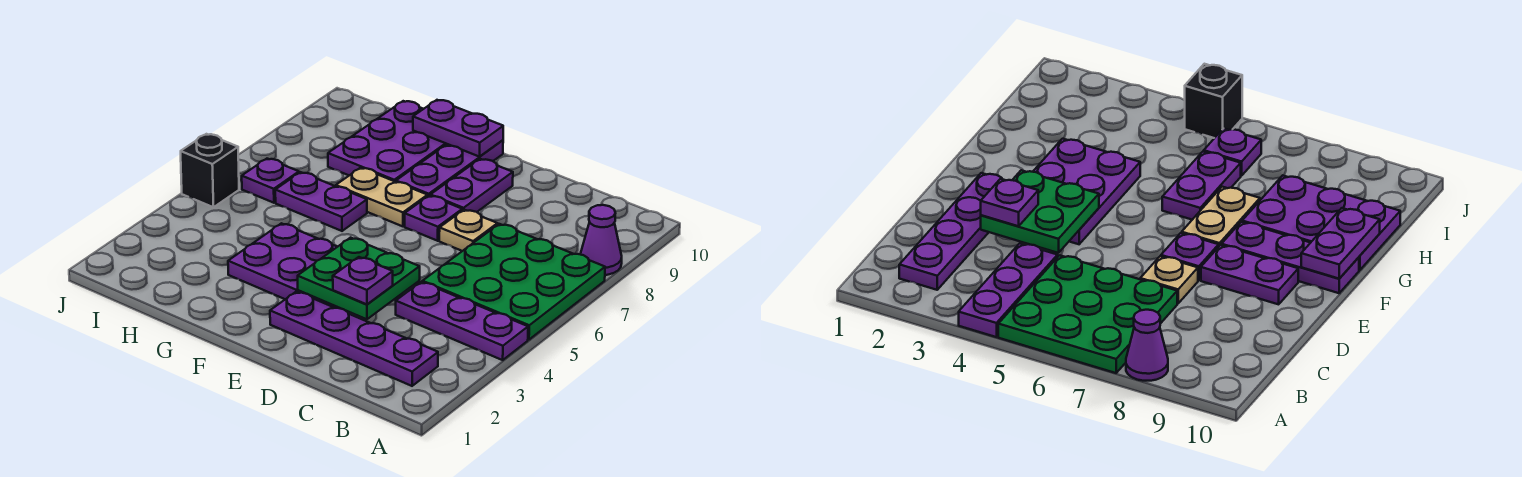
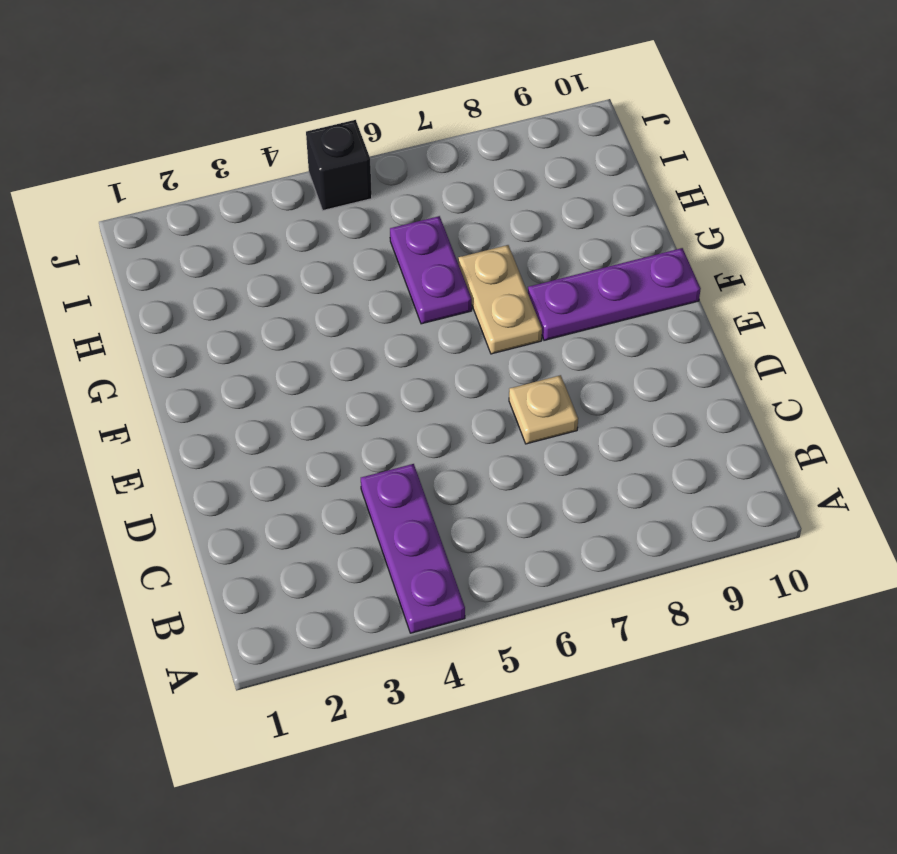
none -> green 3x3 plate [422,224,605,340]
none -> purple 1x1 cone [580,205,622,275]
none -> purple 1x4 plate [270,292,438,386]

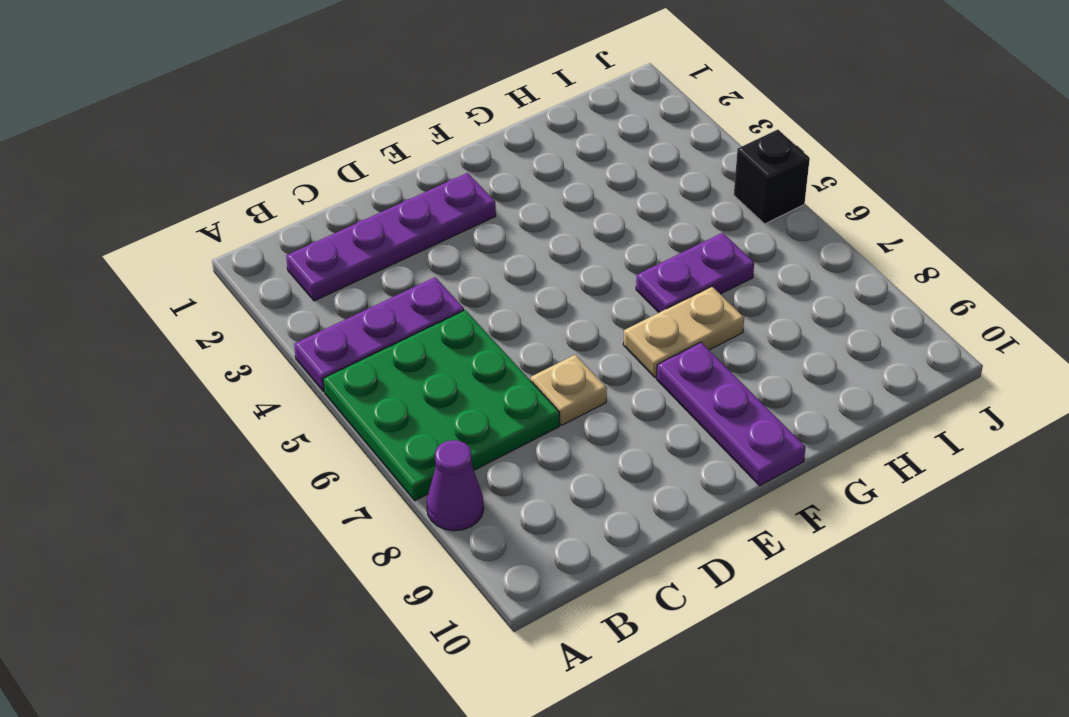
none -> purple 2x3 plate [228,223,341,309]
none -> purple 1x1 plate [405,196,462,241]
none -> purple 1x2 plate [430,159,513,212]

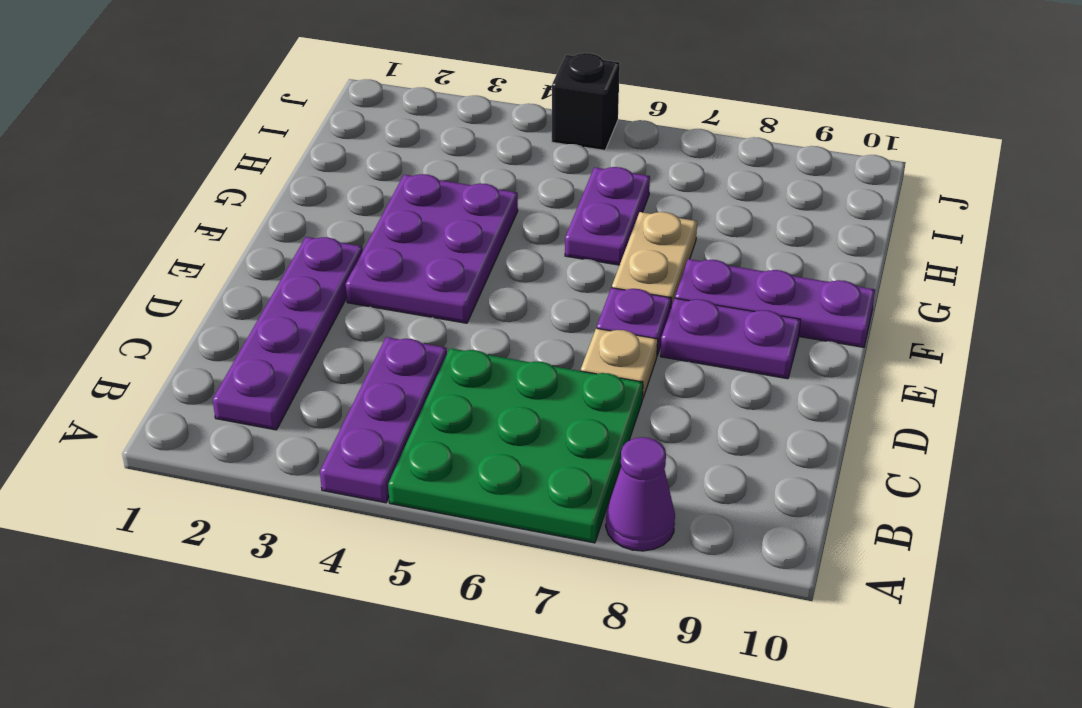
none -> purple 2x3 plate [328,101,447,182]
none -> purple 1x1 plate [242,159,299,203]
none -> green 2x2 plate [298,238,420,319]

